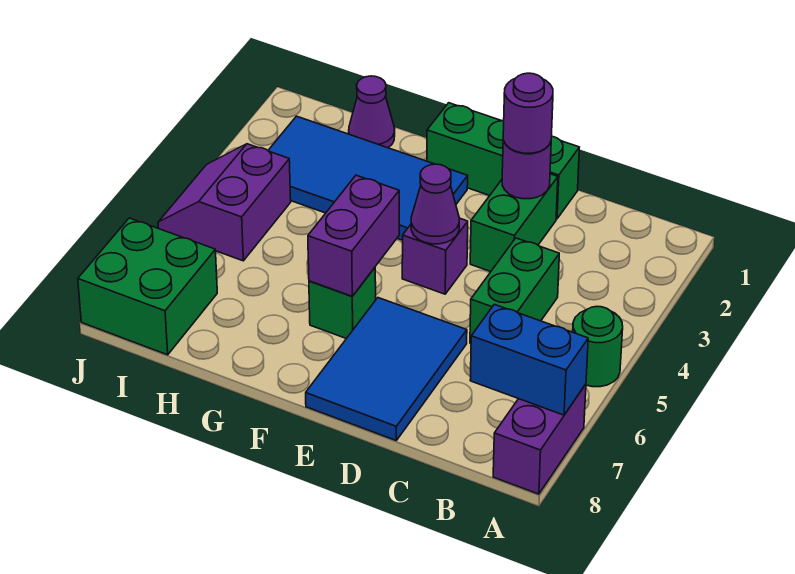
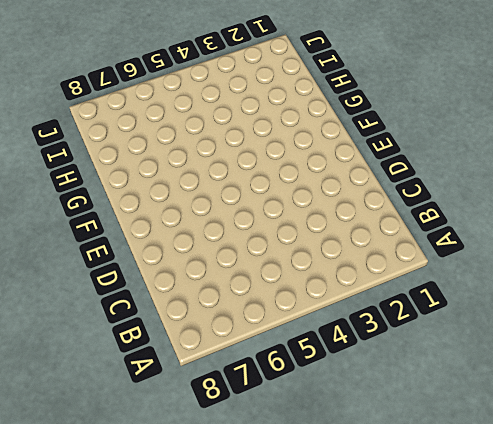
none -> green 1x1 round brick [573,306,623,387]
none -> purple 1x2 brick [493,384,586,494]
none -> green 1x2 brick [470,238,559,343]

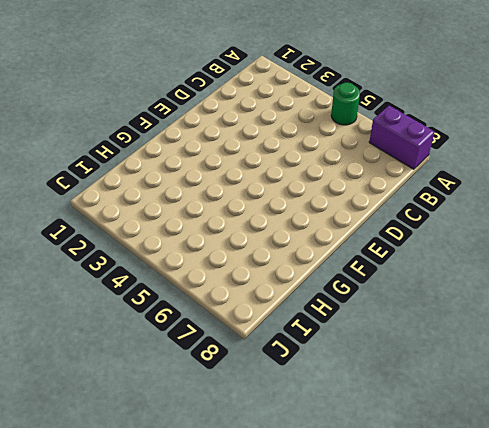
none -> green 1x2 brick [470,238,559,343]
none -> green 1x3 brick [427,103,579,219]
none -> green 1x2 brick [470,174,558,272]

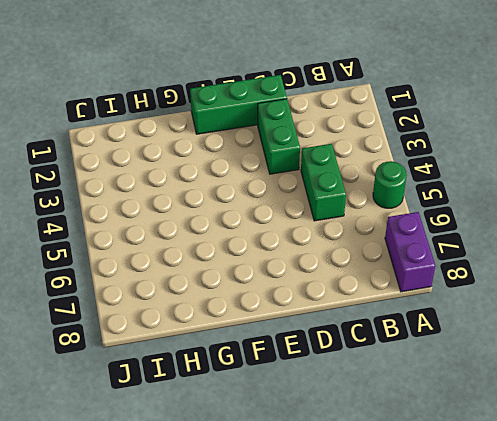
none -> blue 2x3 tile [306,298,467,440]
none -> purple 1x1 brick [402,218,468,294]
none -> blue 2x4 tile [268,116,468,240]

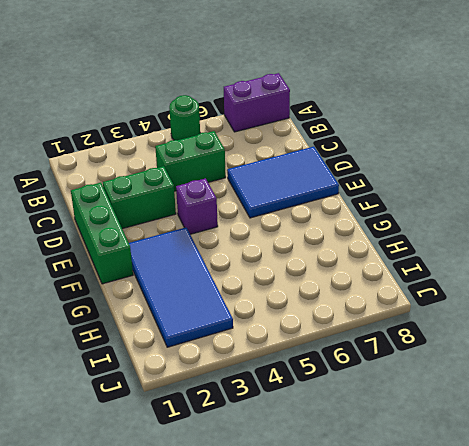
none -> green 1x1 brick [309,268,376,339]
none -> purple 1x1 cone [349,76,395,148]
none -> purple 2x2 slope [158,144,291,261]

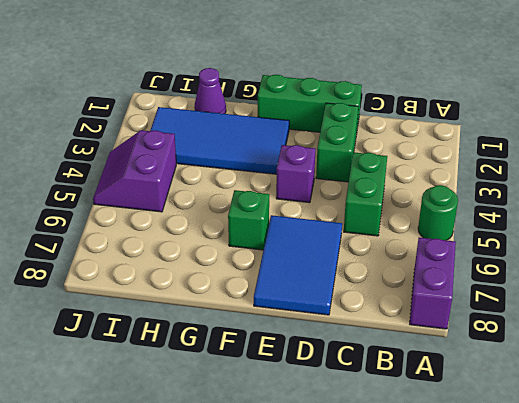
none -> green 2x2 brick [78,218,217,355]
none -> blue 1x2 brick [470,304,588,415]
none -> purple 1x1 round brick [502,140,551,199]

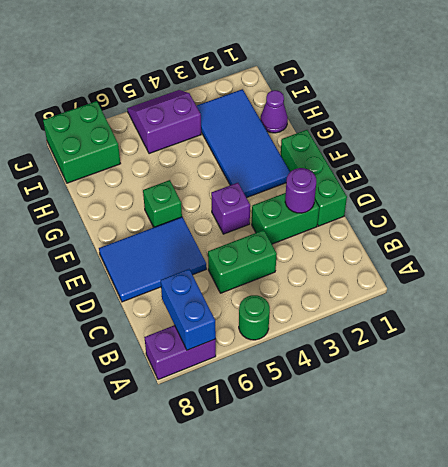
none -> purple 1x1 cone [411,164,459,244]
none -> purple 1x2 brick [308,175,399,296]
none -> purple 1x1 round brick [503,73,553,153]

